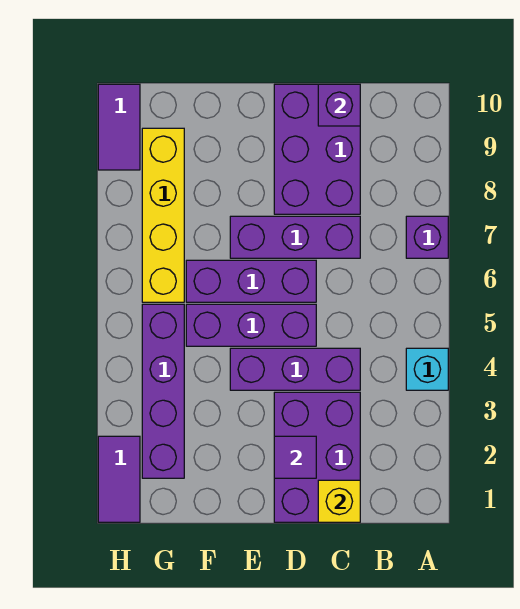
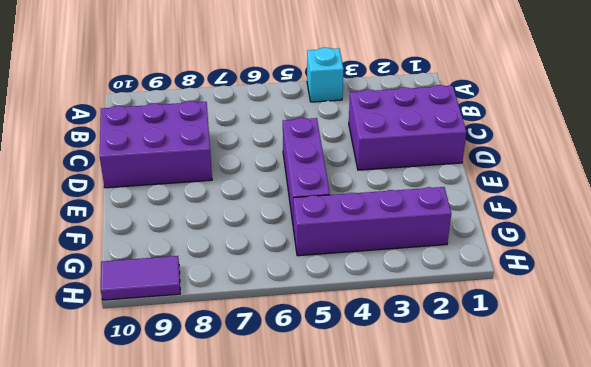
none -> purple 1x1 brick [406,216,448,258]
none -> purple 1x3 brick [230,348,360,390]
none -> purple 1x3 brick [230,216,360,258]

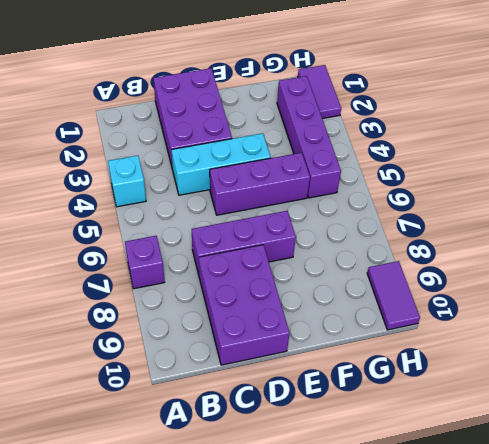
cyan 1x3 brick [172,133,271,195] -> purple 1x3 brick [230,348,360,390]
none -> purple 1x3 brick [186,260,316,302]
none -> yellow 1x4 brick [142,128,184,302]
none -> yellow 1x1 brick [318,480,360,522]

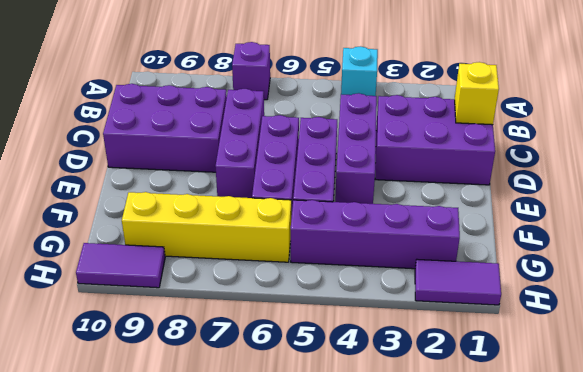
none -> purple 1x1 brick [318,84,360,126]
none -> purple 1x1 tile [274,436,316,478]

